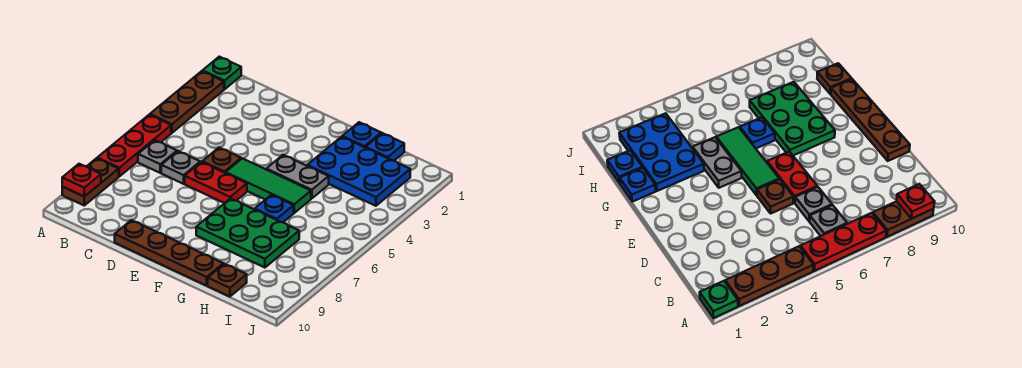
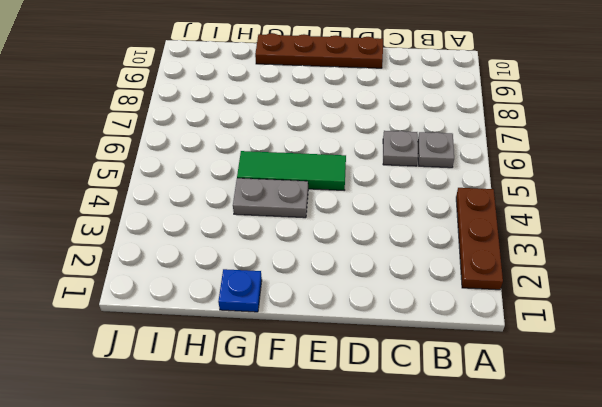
none -> green 1x1 plate [202,57,241,89]
none -> red 1x3 plate [97,115,171,176]
none -> brown 1x2 plate [62,158,119,205]

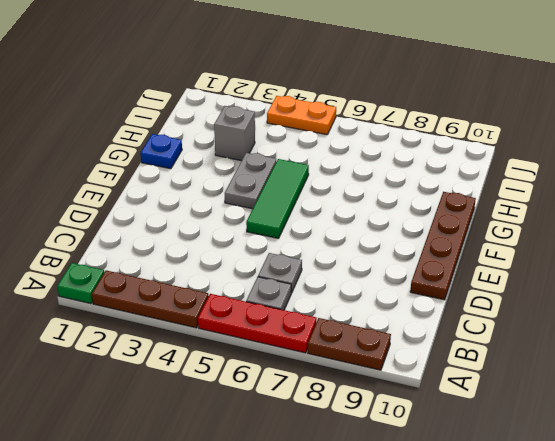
grey 1x1 brick [214,106,255,161] -> blue 2x3 plate [307,137,410,206]
orange 1x2 plate [267,96,336,135] -> none
none -> brown 1x1 plate [202,148,241,173]
none -> red 1x2 plate [185,162,247,203]
none -> green 2x3 plate [196,198,299,268]

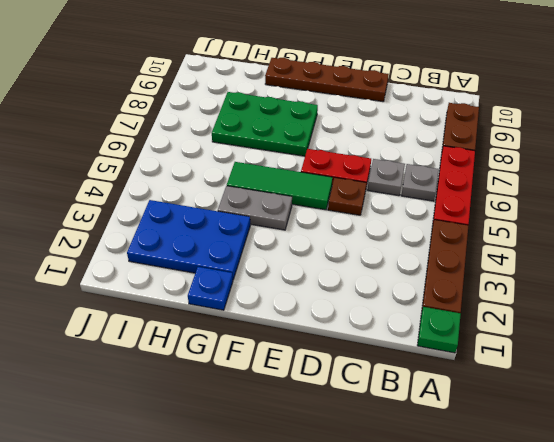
none -> blue 1x1 plate [255,195,294,222]
none -> blue 1x1 plate [366,133,404,161]
none -> brown 1x1 plate [208,264,247,297]

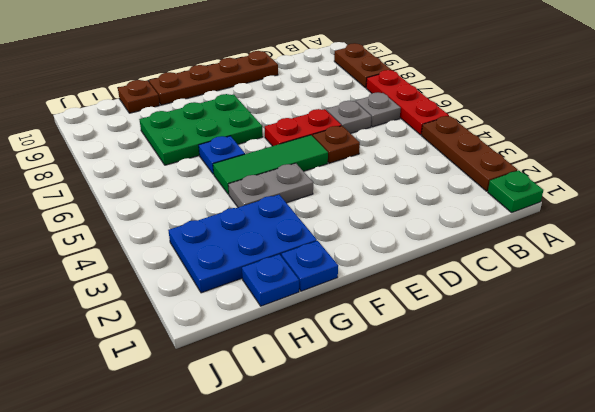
none -> red 1x1 plate [62,164,101,197]

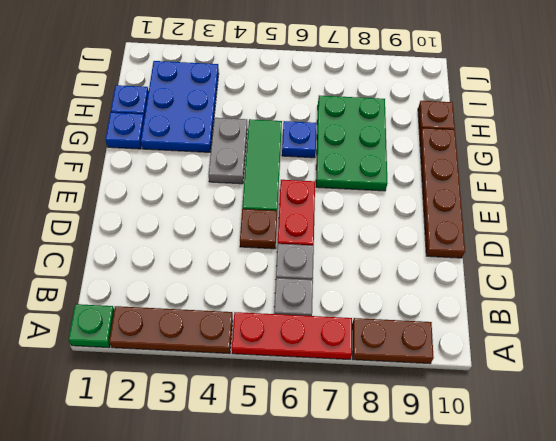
none -> red 1x1 plate [62,164,101,197]

